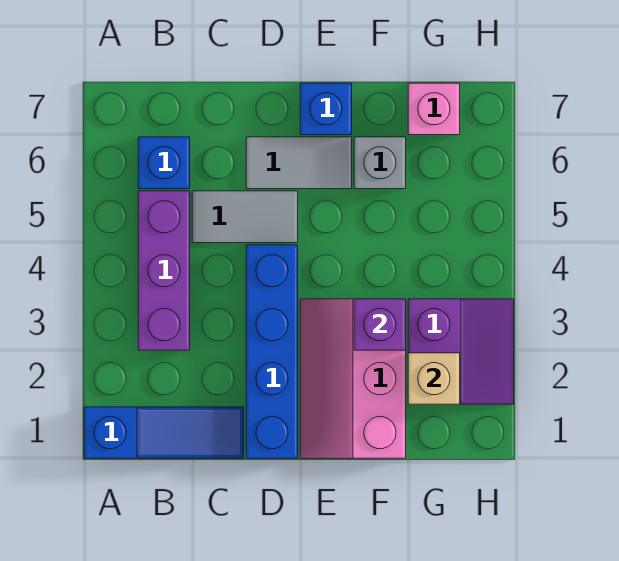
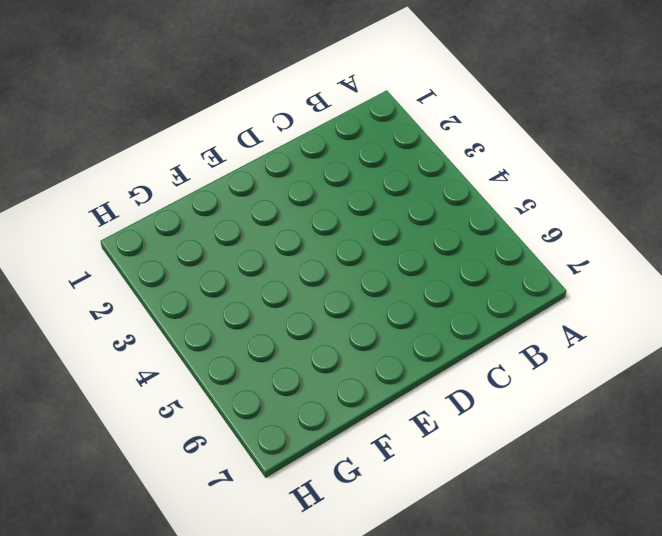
none -> blue 1x3 slope [84,407,244,458]
none -> purple 1x3 brick [138,191,190,350]
none -> blue 1x1 brick [138,137,190,189]

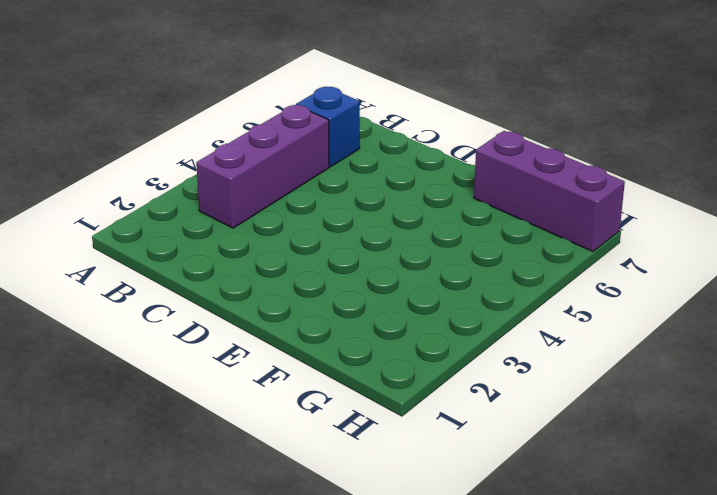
purple 1x3 brick [474,131,625,252] -> pink 1x1 brick [408,83,460,135]
none -> blue 1x3 slope [84,407,244,458]
none -> grey 1x2 tile [192,191,298,243]
none -> blue 1x4 brick [246,245,298,458]

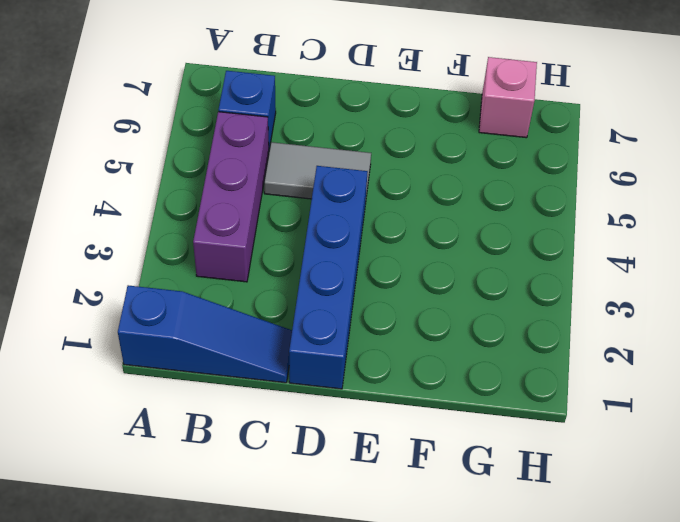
none -> grey 1x2 tile [246,137,352,189]
none -> pink 2x3 slope [300,299,406,458]
none -> blue 1x1 brick [300,83,352,135]

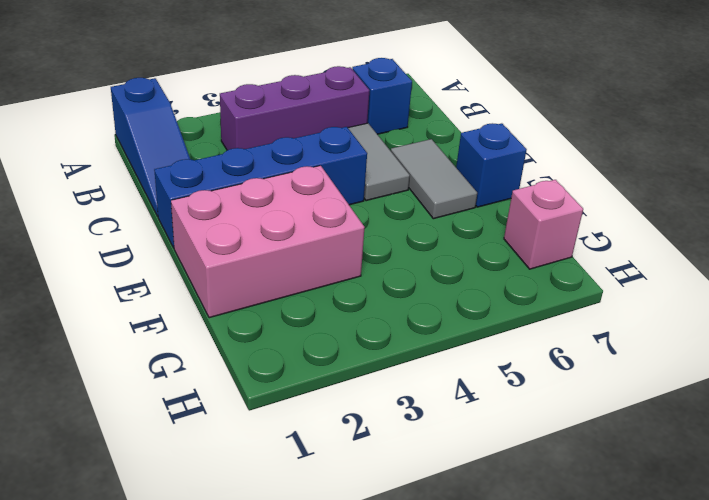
pink 2x3 brick [171,166,365,318] -> pink 2x3 slope [300,299,406,458]
none -> grey 1x1 brick [354,137,406,189]
none -> purple 2x2 slope [408,299,514,404]
none -> purple 1x1 brick [354,299,406,350]

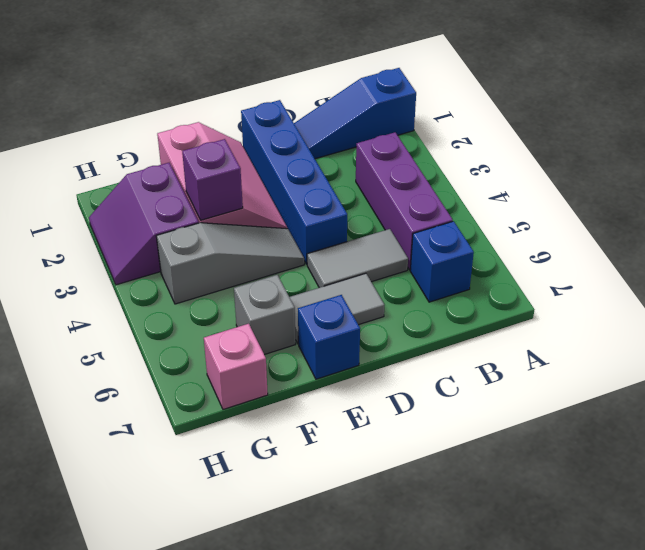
grey 1x3 slope [156,223,304,304] -> none
none -> tan 1x1 brick [408,353,460,404]

